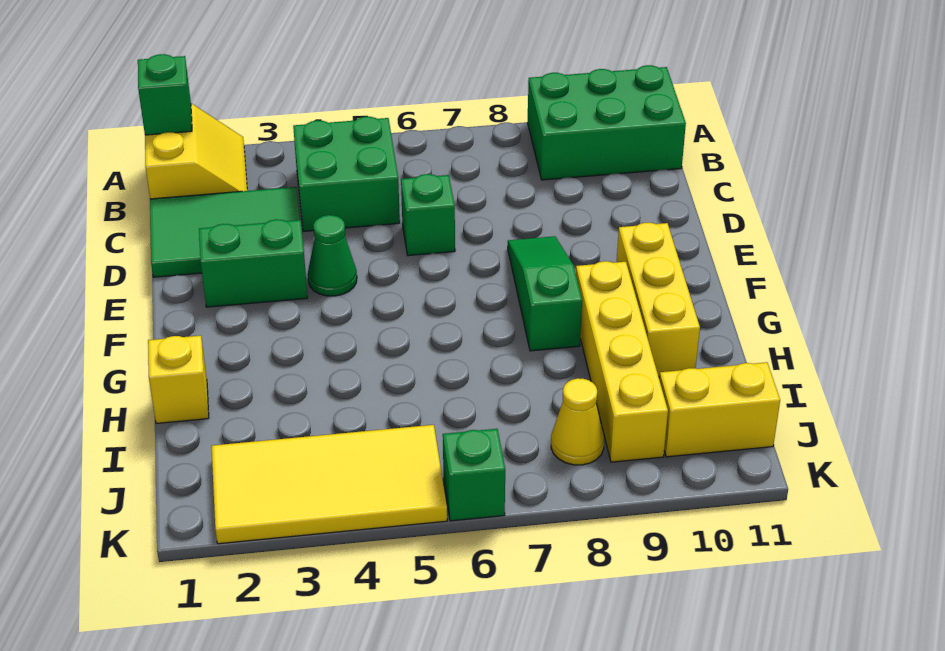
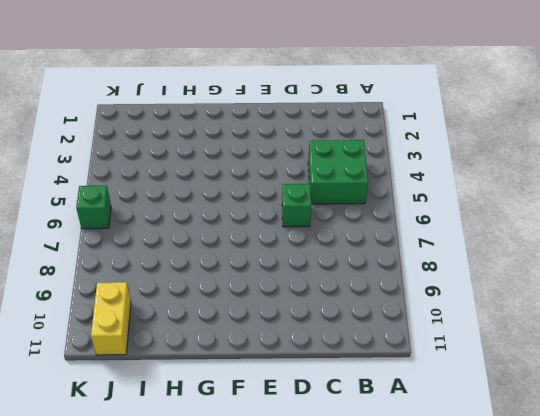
none -> yellow 2x2 slope [145,104,247,199]
none -> green 2x3 brick [527,65,686,180]
none -> green 2x3 tile [150,187,300,277]

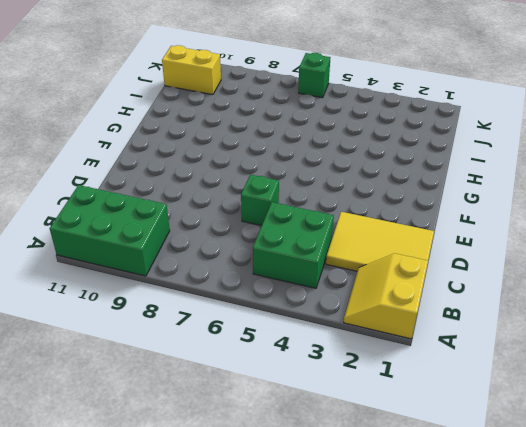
yellow 2x3 tile [326,212,434,271] -> green 2x3 tile [150,187,300,277]
none -> green 1x2 brick [199,219,307,307]
none -> green 1x1 cone [308,215,357,296]
none -> green 1x3 slope [508,236,582,351]

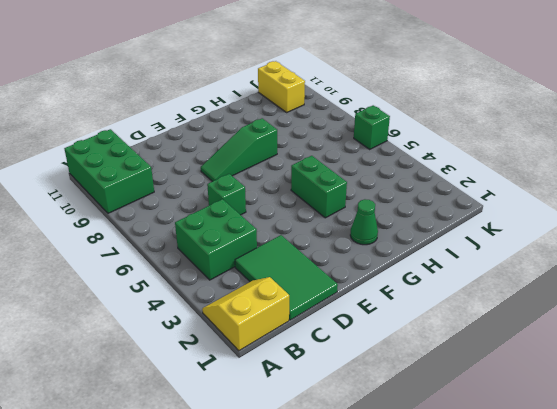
green 1x1 cone [350,199,378,245] -> green 1x1 cone moved to [308,215,357,296]
green 1x2 brick [291,156,347,218] -> green 1x2 brick moved to [199,219,307,307]
none -> yellow 1x3 brick [617,223,700,377]
none -> yellow 1x4 brick [576,261,668,462]
none -> yellow 1x1 brick [148,336,209,424]

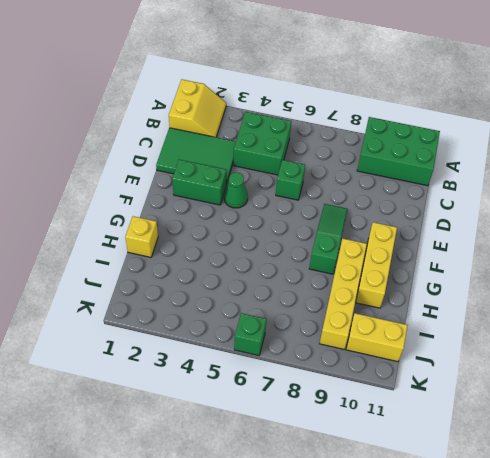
none -> yellow 2x4 tile [212,425,447,544]
none -> yellow 1x1 cone [551,378,604,465]
none -> green 1x1 brick [138,54,192,135]

